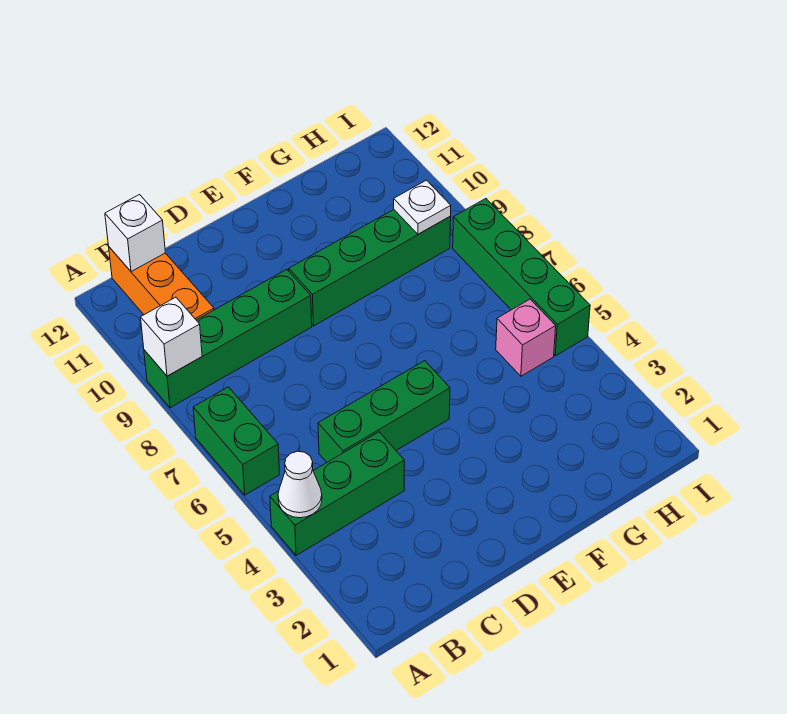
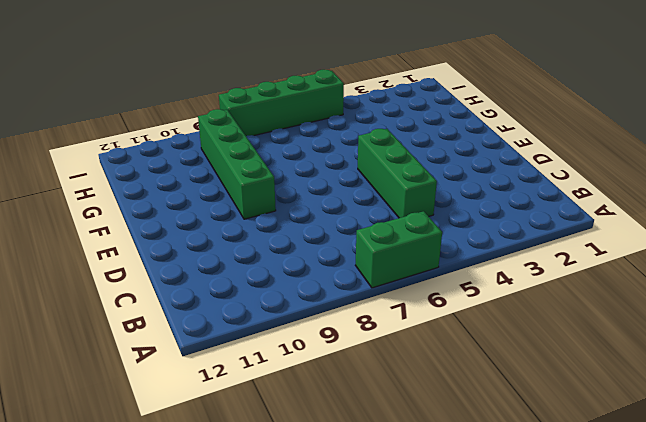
none -> green 1x3 brick [270,432,404,556]
none -> green 1x4 brick [144,270,312,408]
none -> orange 1x3 brick [109,247,214,320]

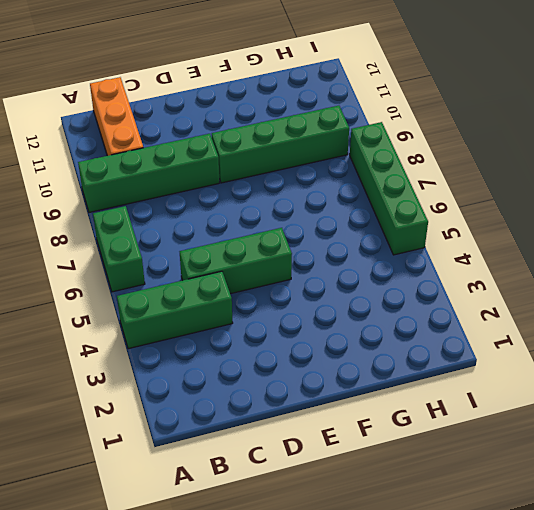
none -> pink 1x1 brick [496,299,556,376]
none -> white 1x1 cone [278,451,322,518]
none -> white 1x1 brick [141,297,202,376]

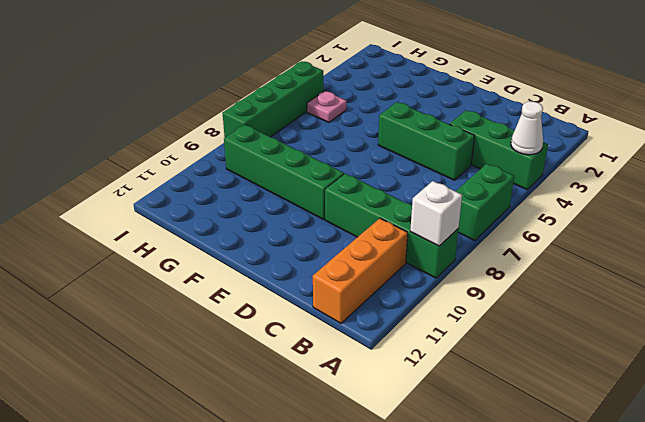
pink 1x1 plate [307,91,347,122] -> pink 1x1 brick [496,299,556,376]
none -> white 1x1 brick [105,195,165,272]
none -> white 1x1 plate [394,180,451,234]

